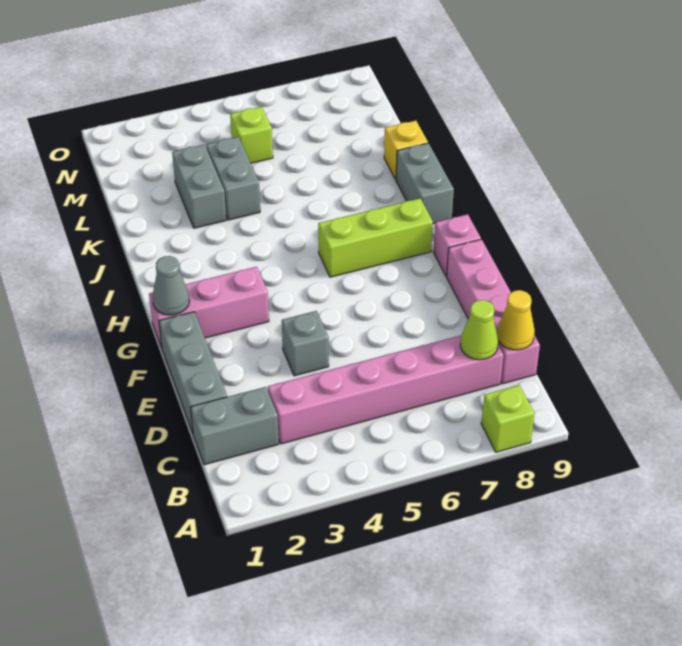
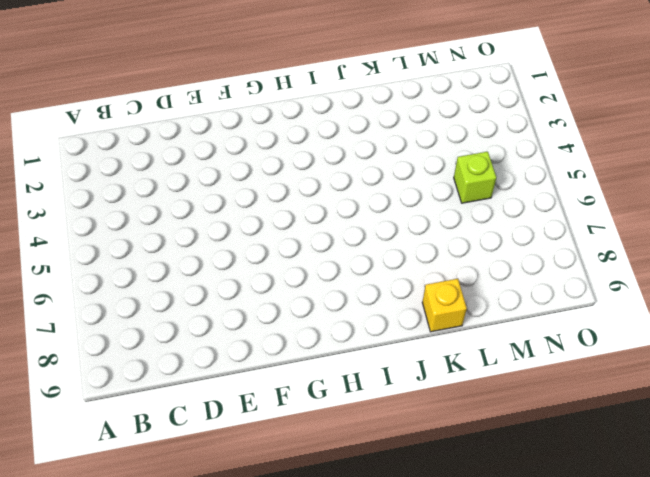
none -> lime 1x1 brick [481,385,535,452]
none -> grey 1x2 brick [191,387,279,465]
none -> pink 1x6 brick [268,335,503,444]

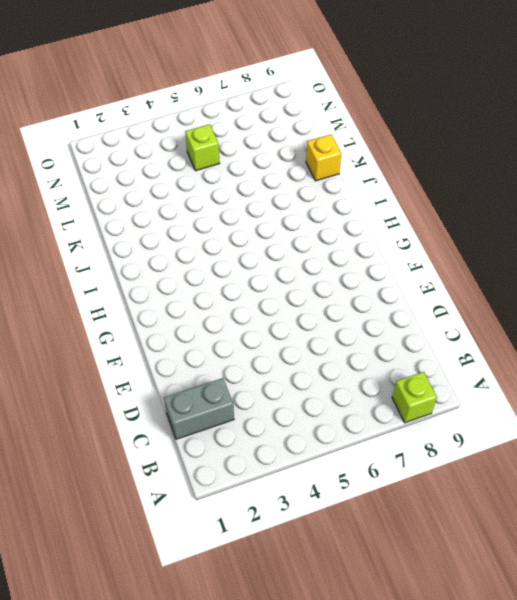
none -> pink 1x6 brick [268,335,503,444]
none -> pink 1x4 brick [447,239,540,384]
none -> grey 1x3 brick [159,312,227,433]

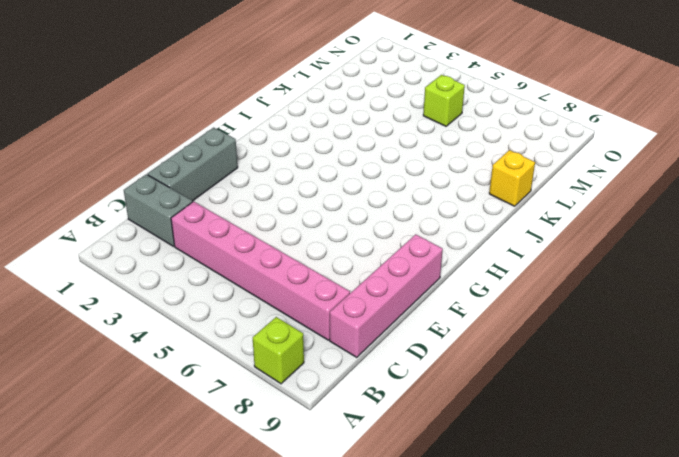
none -> grey 1x1 brick [282,311,329,376]
none -> pink 1x3 brick [149,267,269,348]
none -> pink 1x1 brick [433,214,481,276]

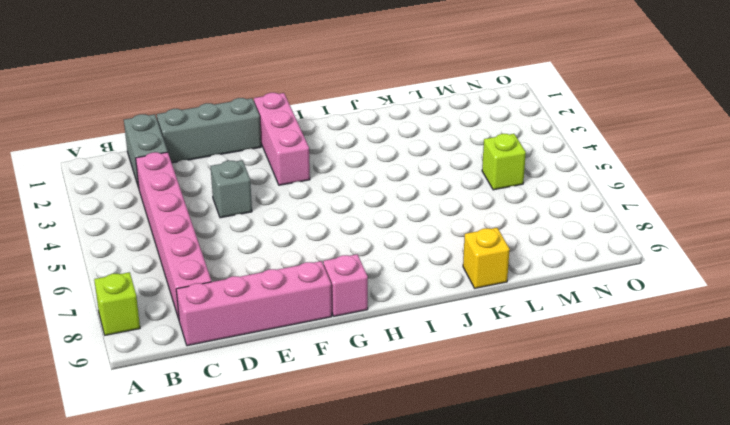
none -> lime 1x3 brick [318,198,433,277]
none -> grey 1x2 brick [396,143,454,224]
none -> grey 1x2 brick [172,145,226,228]

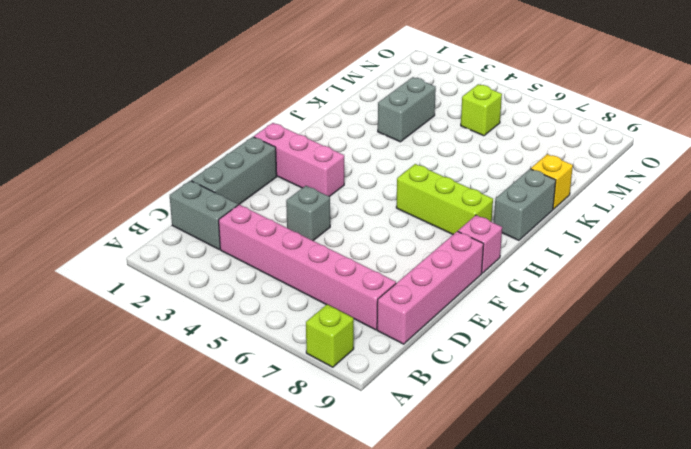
none -> grey 1x2 brick [206,137,260,220]
none -> lime 1x1 cone [460,300,498,360]
none -> yellow 1x1 cone [497,290,535,350]

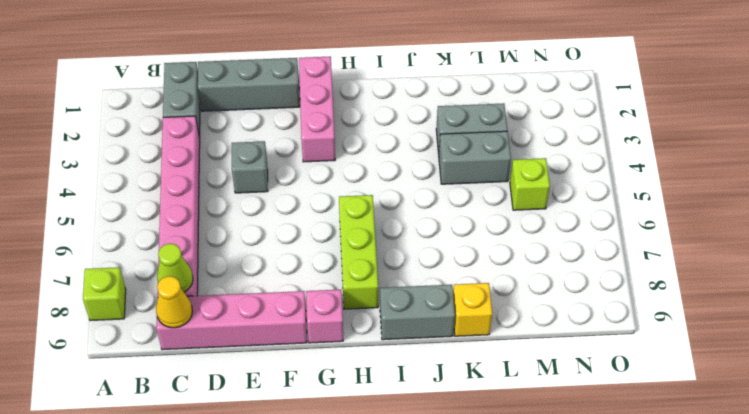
none -> grey 1x1 cone [152,256,190,315]

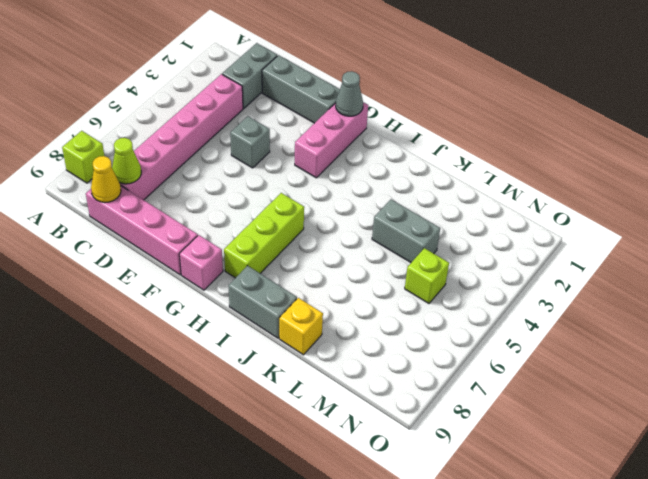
none -> grey 1x2 brick [172,145,226,228]

